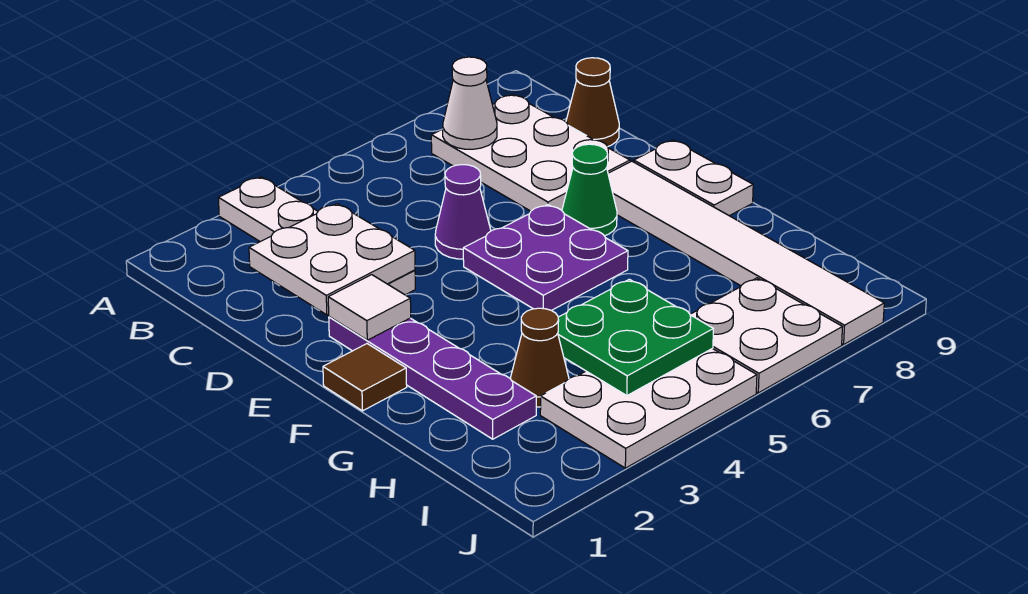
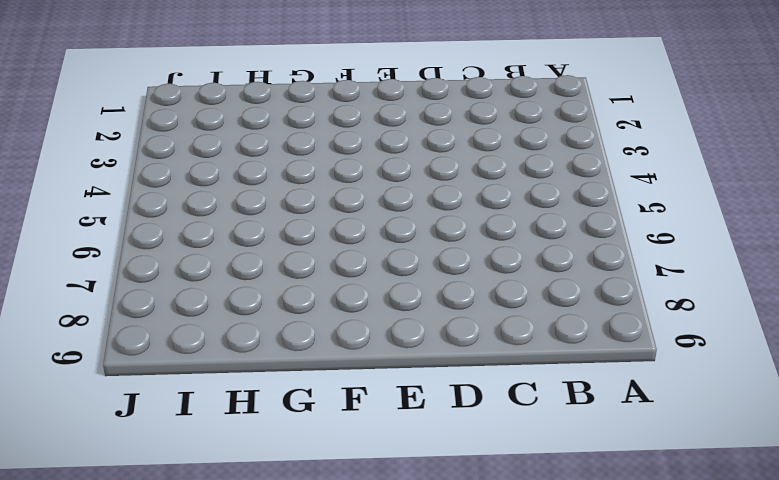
none -> white 1x4 plate [218,177,415,295]
none -> white 2x3 plate [431,95,630,211]
none -> brown 1x1 cone [566,58,619,146]

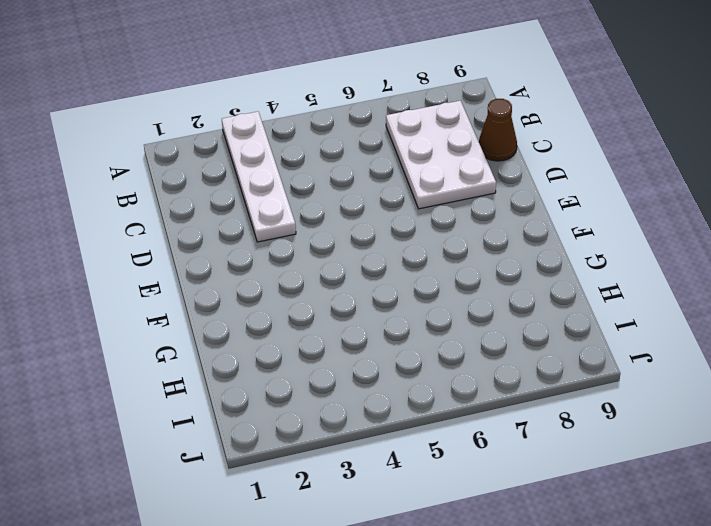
none -> purple 1x1 cone [435,165,491,259]
none -> purple 1x4 plate [329,317,536,439]
none -> purple 2x2 plate [463,205,628,310]

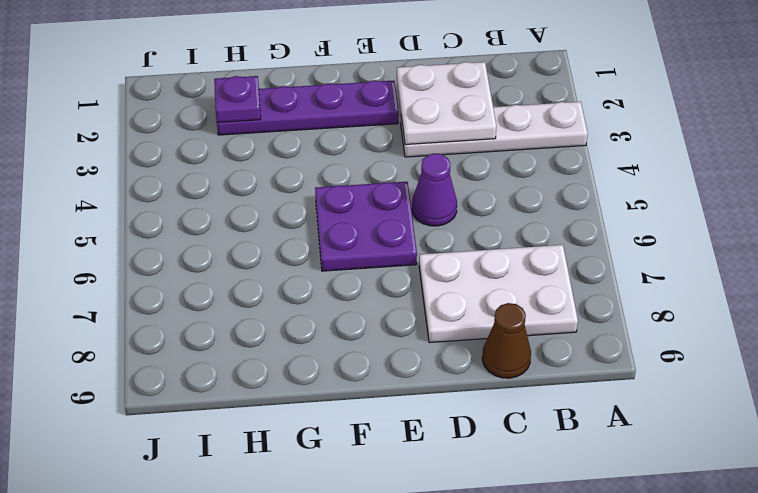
purple 1x1 plate [214,76,261,122] -> none
none -> green 1x1 cone [562,144,617,236]
none -> white 1x6 tile [608,161,884,345]
none -> white 1x2 plate [634,140,753,216]

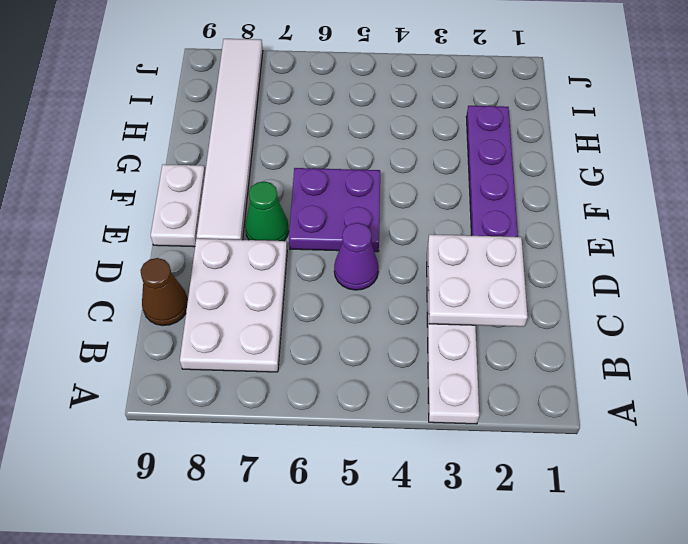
none -> brown 1x1 tile [323,344,407,411]
none -> brown 1x1 cone [511,308,569,407]
none -> white 2x3 plate [540,348,757,468]

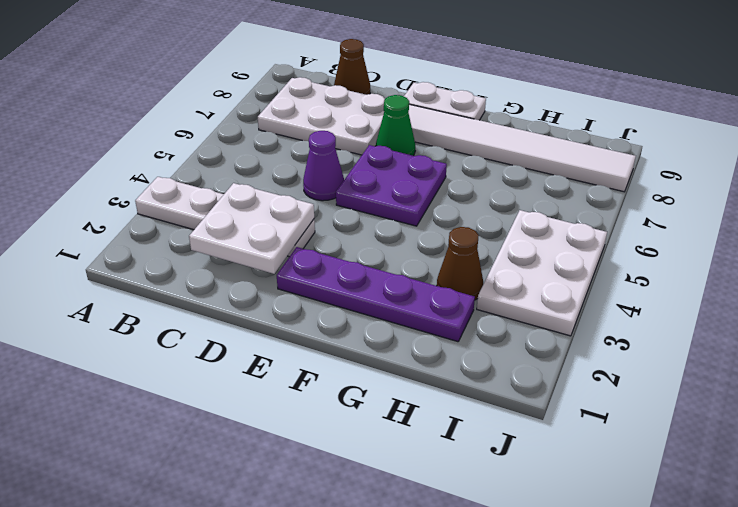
none -> brown 1x1 tile [323,344,407,411]
none -> white 2x2 plate [690,278,842,393]
none -> white 1x1 cone [443,57,497,149]

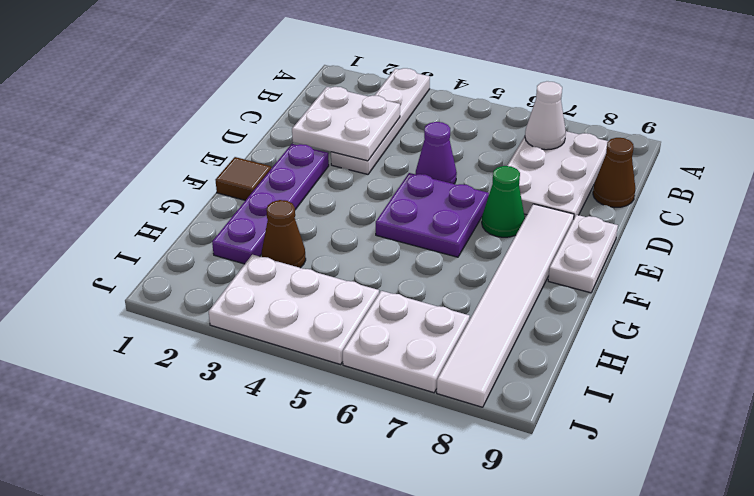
none -> white 1x1 tile [328,275,411,340]
none -> green 2x2 plate [558,279,713,396]

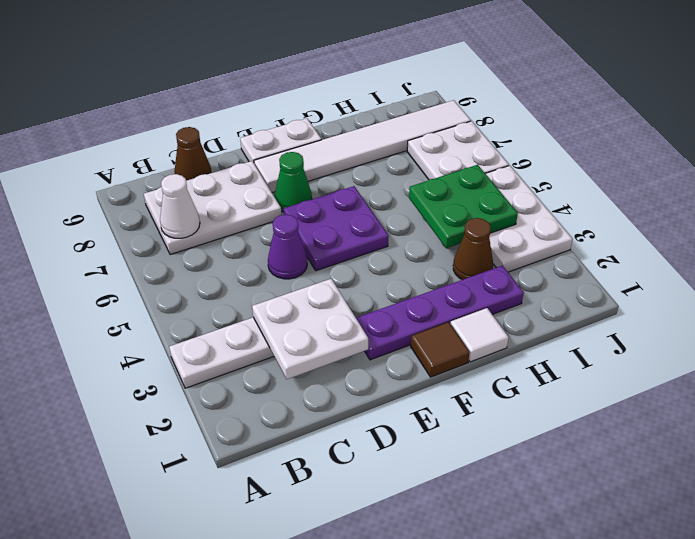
white 1x1 tile [450,308,509,362] -> white 1x1 tile moved to [328,275,411,340]

